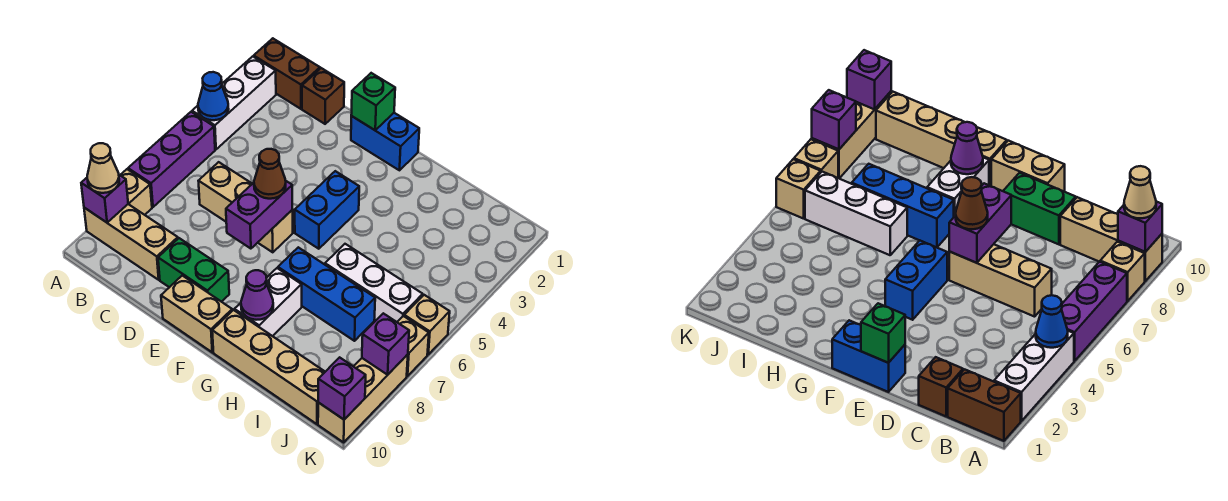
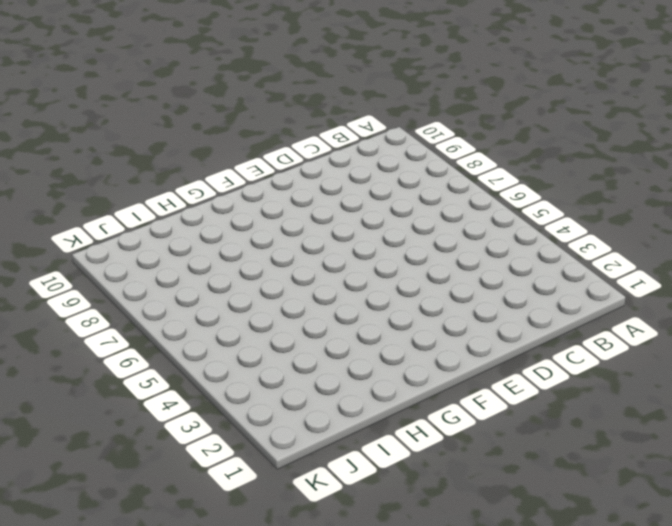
none -> brown 1x2 brick [254,38,320,109]
none -> white 1x3 brick [192,56,276,149]
none -> purple 1x3 brick [128,112,215,207]

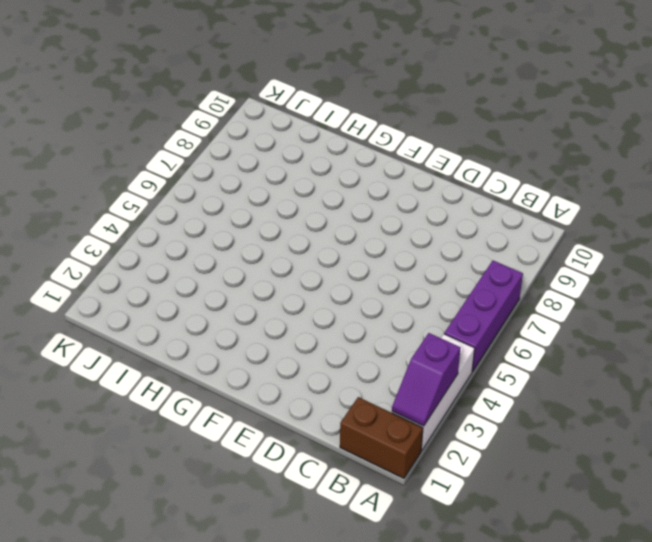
purple 1x2 slope [392,333,461,426] -> none
none -> tan 1x1 brick [120,169,152,215]
none -> tan 1x3 brick [84,204,178,280]
none -> brown 1x1 brick [302,68,344,124]

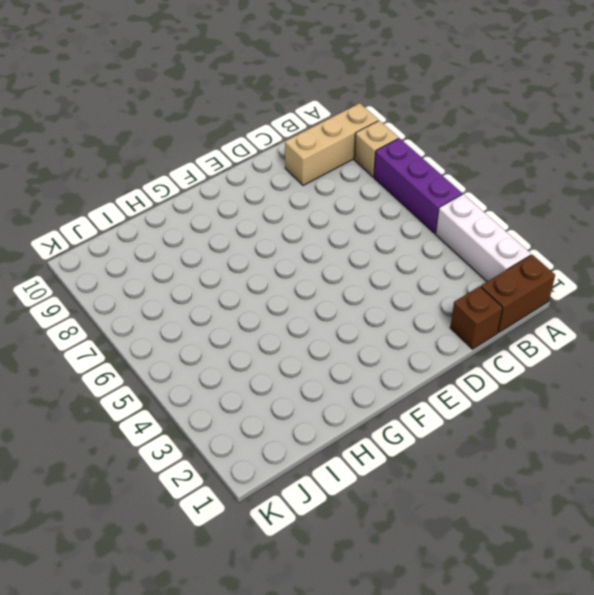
none -> tan 1x3 brick [199,162,293,252]
none -> green 1x2 brick [158,238,229,302]
none -> blue 1x2 brick [351,113,419,170]

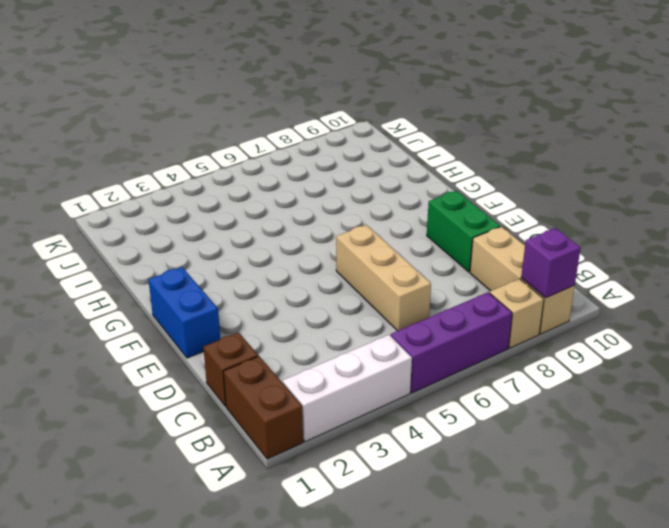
none -> tan 1x2 brick [161,276,232,352]
none -> blue 1x2 brick [295,171,359,249]
none -> blue 1x3 brick [278,247,375,341]

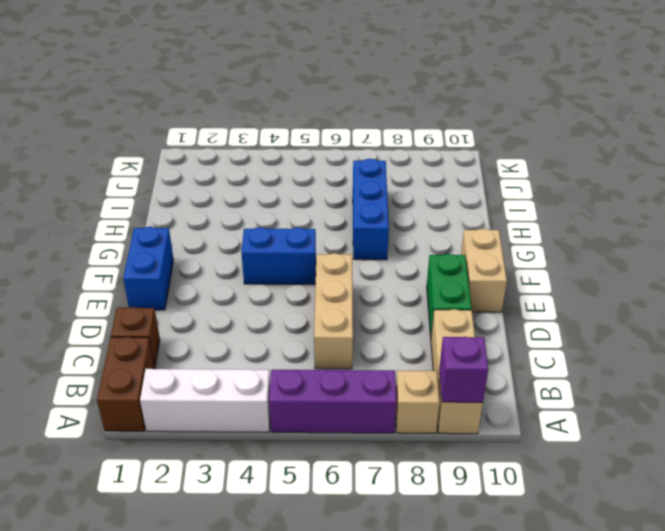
none -> white 1x2 brick [234,268,302,336]
none -> tan 1x4 brick [212,310,325,424]
none -> white 1x3 brick [325,244,423,322]

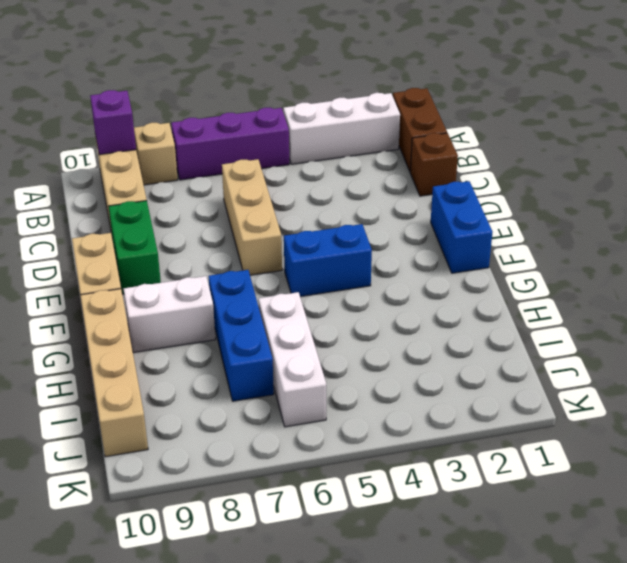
none -> tan 1x1 brick [404,295,450,354]
none -> tan 1x1 brick [397,316,429,376]
none -> tan 1x3 brick [318,354,408,442]

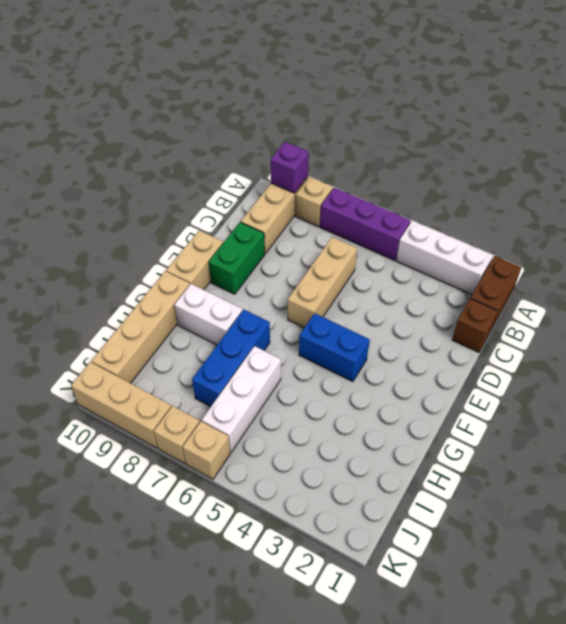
none -> blue 1x2 brick [351,113,419,170]
none -> blue 1x1 cone [198,72,229,120]
none -> green 1x1 brick [351,73,395,130]

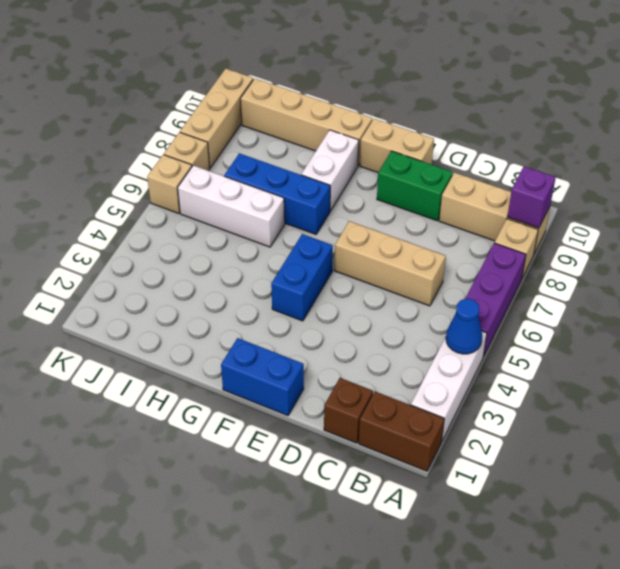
none -> green 1x1 brick [351,73,395,130]
none -> purple 1x2 brick [226,181,292,249]
none -> purple 1x1 cone [241,270,273,320]

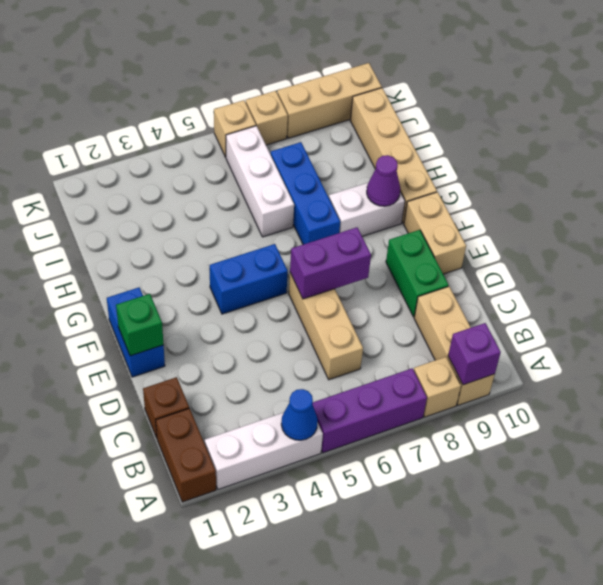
none -> purple 1x1 brick [362,313,409,375]
none -> purple 1x1 brick [318,357,366,419]
none -> tan 1x1 cone [87,143,119,193]

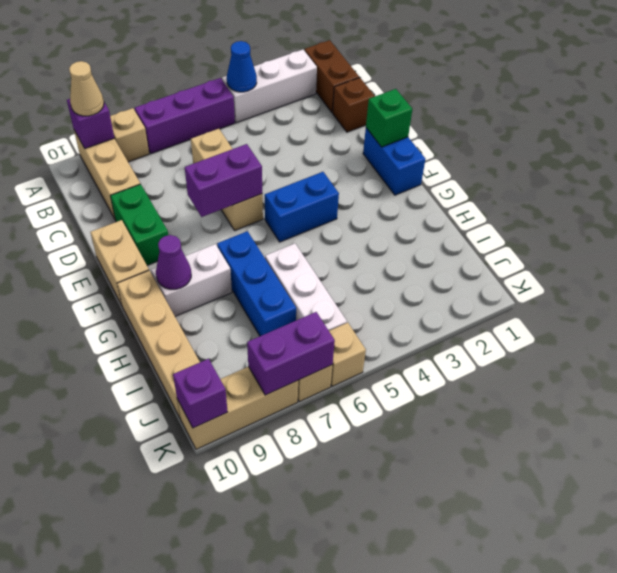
purple 1x2 brick [247,312,335,395] -> purple 1x1 brick [362,313,409,375]
none -> brown 1x1 cone [254,149,286,199]

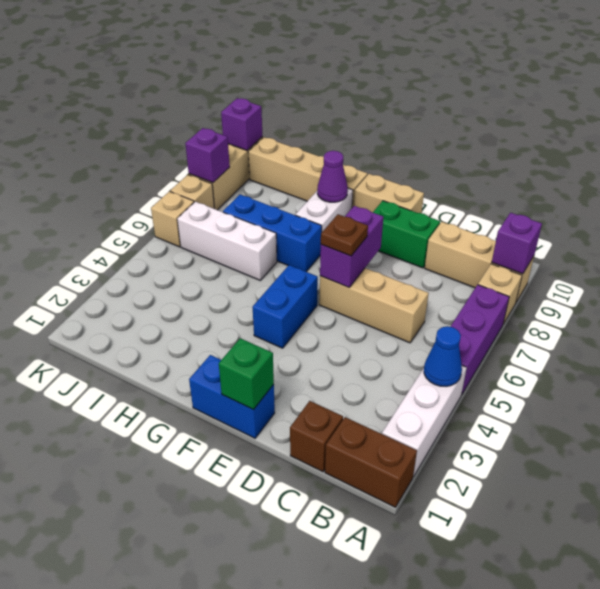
brown 1x1 plate [321,214,368,256] -> brown 1x1 cone [254,149,286,199]
none -> tan 1x1 cone [87,143,119,193]

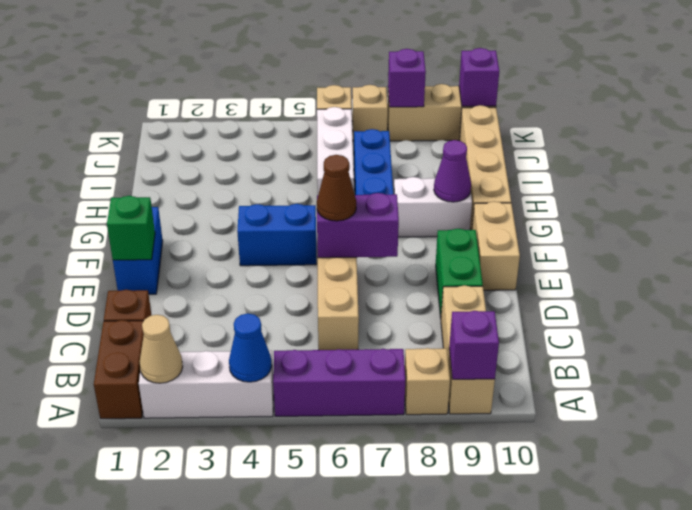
tan 1x1 cone [140,315,183,383] -> tan 1x1 cone moved to [87,143,119,193]

